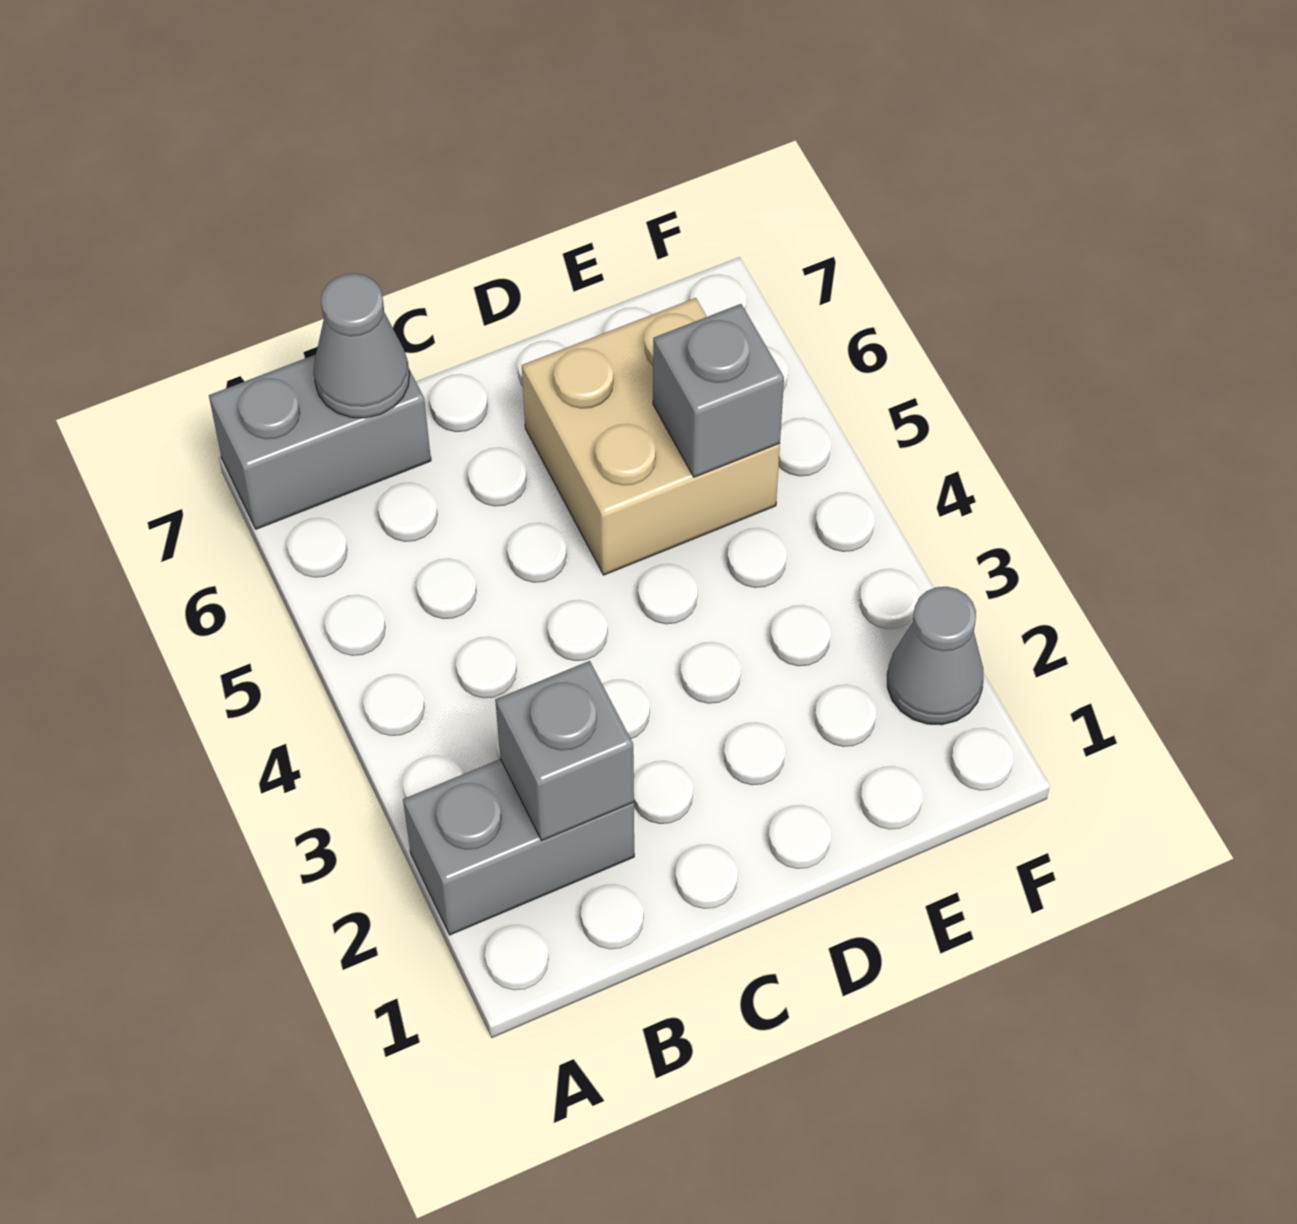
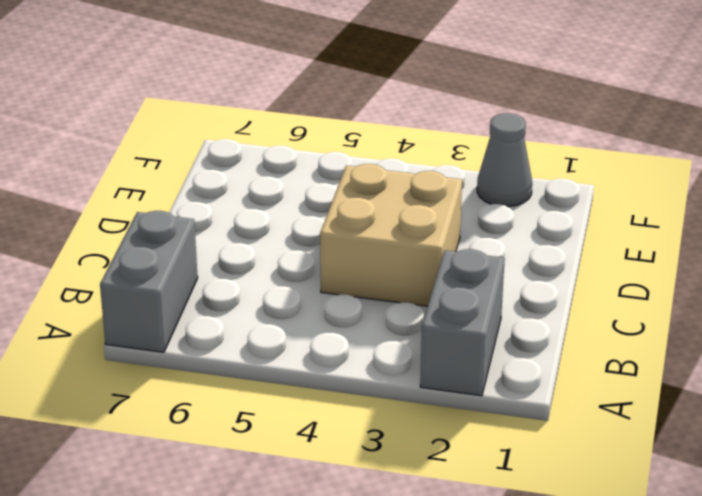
tan 2x2 brick [320,164,462,306] -> tan 2x2 brick moved to [522,298,780,575]
none -> grey 1x1 brick [495,661,634,841]
none -> grey 1x1 cone [314,274,409,418]

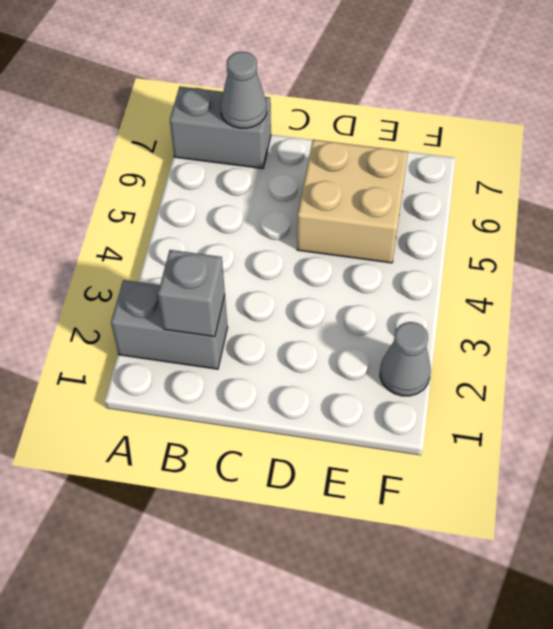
none -> grey 1x1 brick [653,304,784,477]

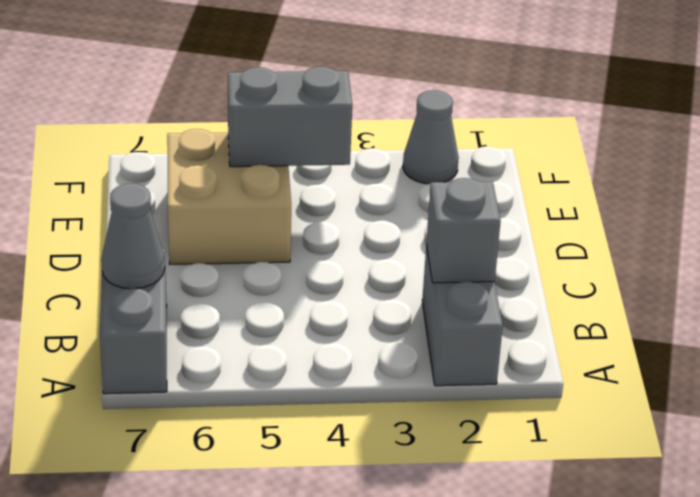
grey 1x2 brick [228,67,352,167] -> grey 1x1 brick [653,304,784,477]

